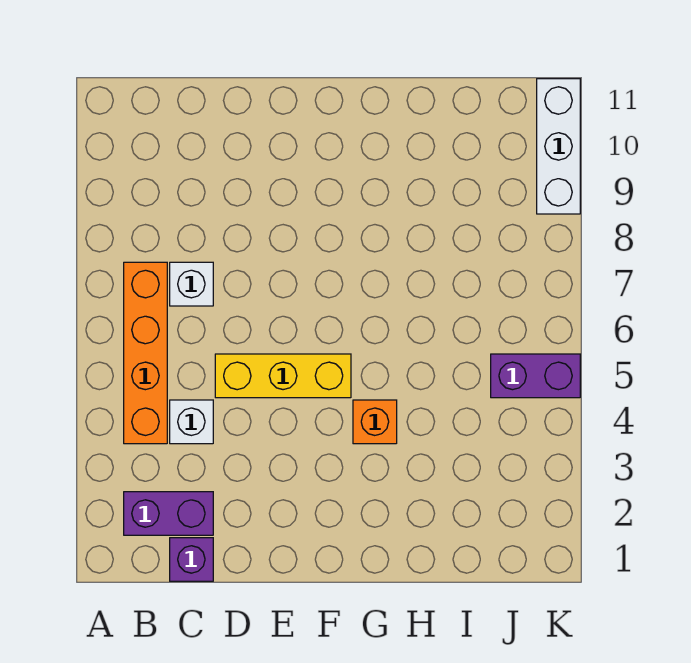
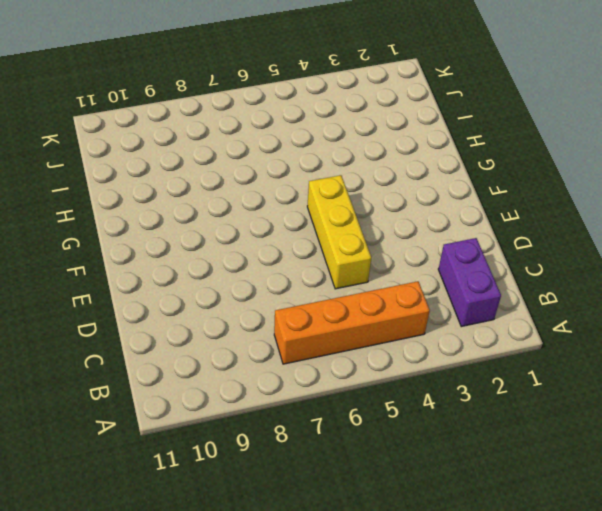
none -> purple 1x1 brick [170,538,213,581]
none -> white 1x1 brick [170,400,213,444]

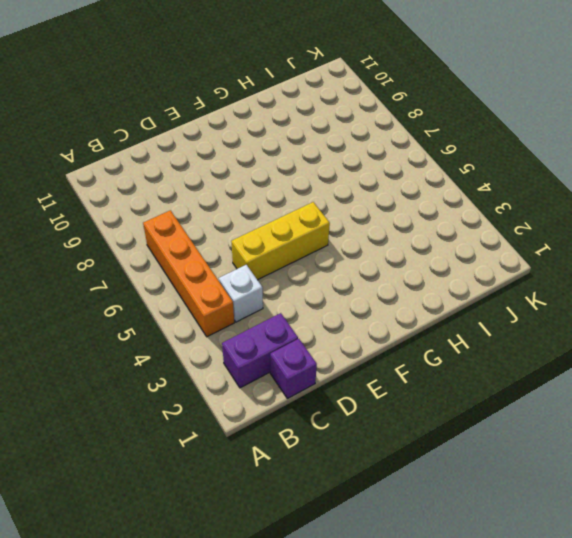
none -> white 1x1 brick [170,262,213,306]
none -> orange 1x1 brick [353,400,397,444]

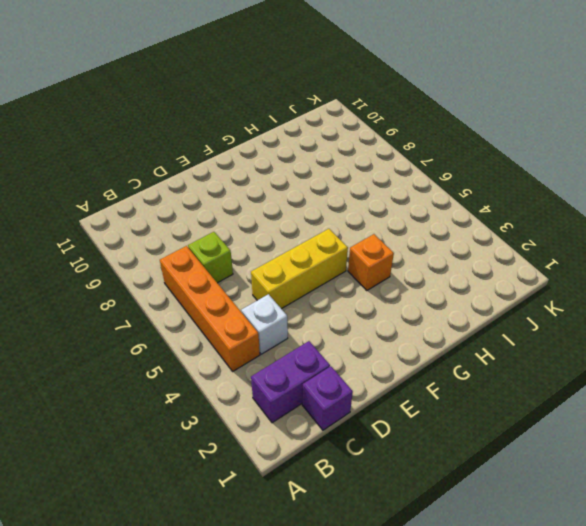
lime 1x1 brick [188,232,233,283] -> white 1x1 brick [170,262,213,306]
none -> purple 1x2 brick [491,354,580,398]
none -> white 1x3 brick [537,79,580,214]

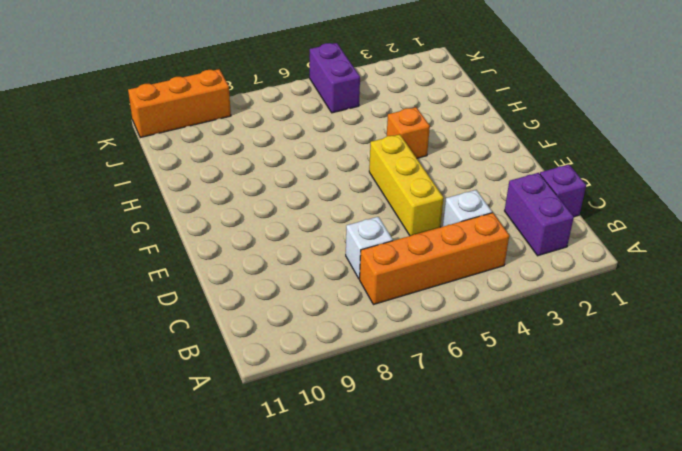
orange 1x3 brick [128,69,231,138] -> white 1x3 brick [537,79,580,214]

